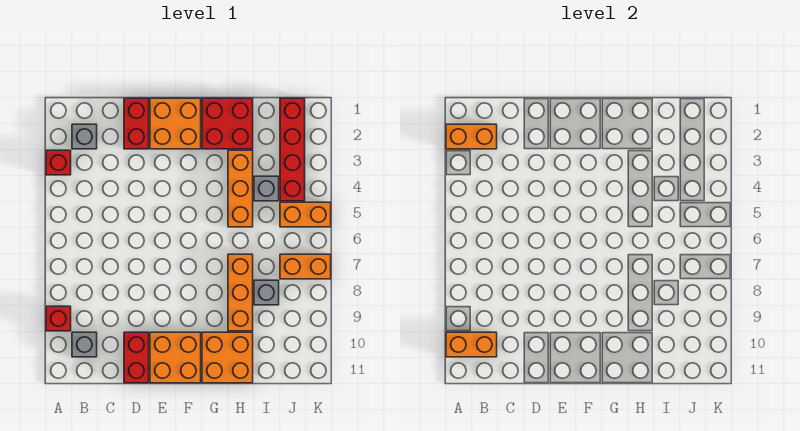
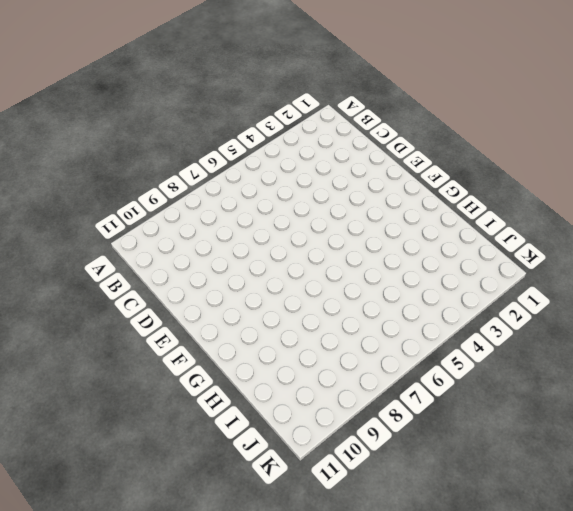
none -> red 1x1 brick [46,150,71,175]
none -> red 1x1 brick [46,306,71,331]
none -> grey 1x1 brick [72,124,97,149]

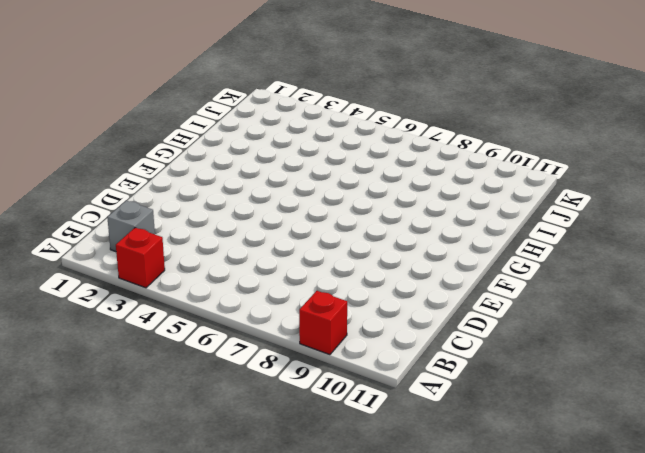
none -> grey 1x1 brick [72,332,97,357]
none -> red 1x2 brick [124,98,149,149]
none -> red 1x2 brick [124,332,149,383]

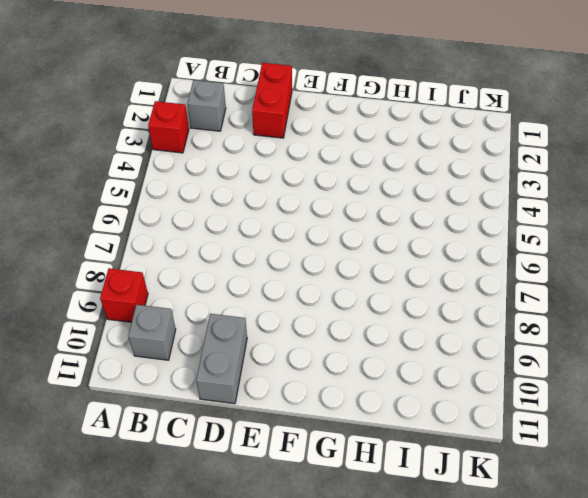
grey 1x2 brick [196,314,247,404] -> red 1x2 brick [124,332,149,383]
none -> orange 2x2 brick [150,98,201,149]
none -> orange 2x2 brick [150,332,201,383]
none -> red 2x2 brick [202,98,253,149]

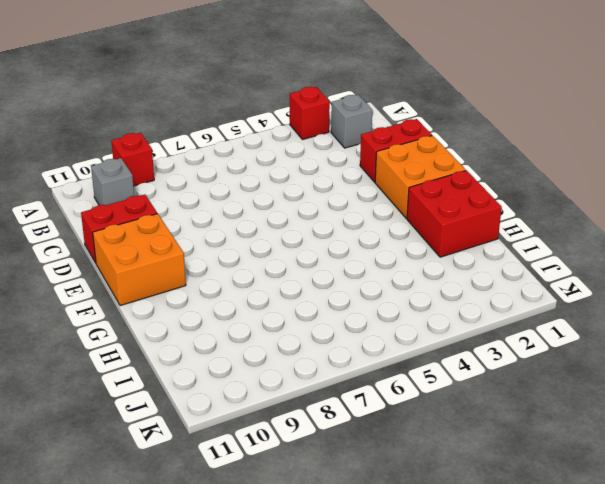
none -> orange 2x2 brick [202,332,253,383]
none -> orange 1x3 brick [228,150,253,227]
none -> orange 1x3 brick [228,254,253,331]

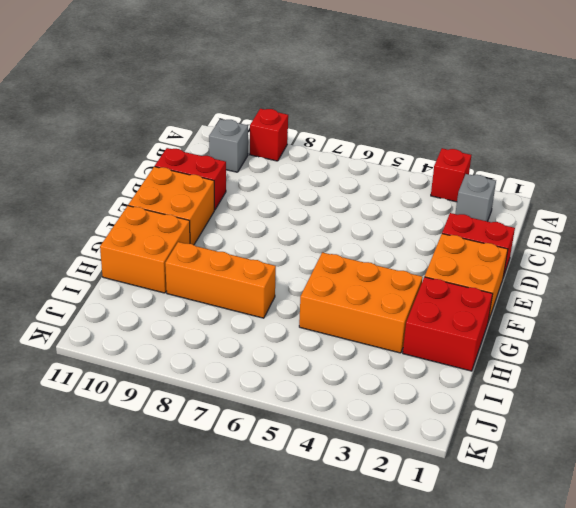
orange 2x3 brick [299,252,422,353] -> orange 1x3 brick [228,150,253,227]
none -> grey 1x1 brick [254,176,279,201]
none -> grey 1x1 brick [254,280,279,305]
none -> red 1x4 brick [280,98,305,201]

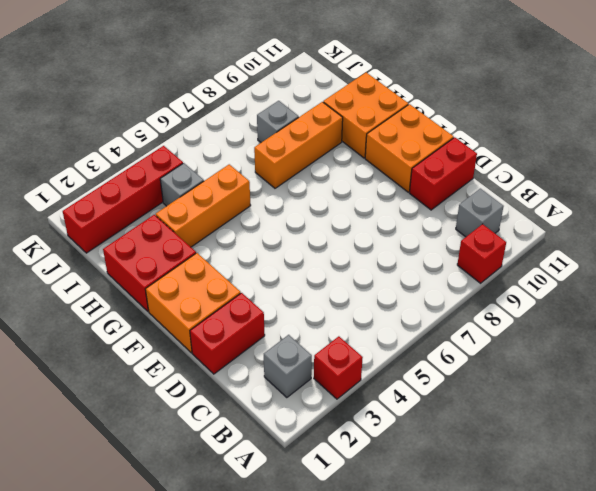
none -> orange 1x2 brick [280,202,331,227]
none -> orange 1x2 brick [280,254,331,279]
none -> orange 1x2 brick [446,124,497,149]

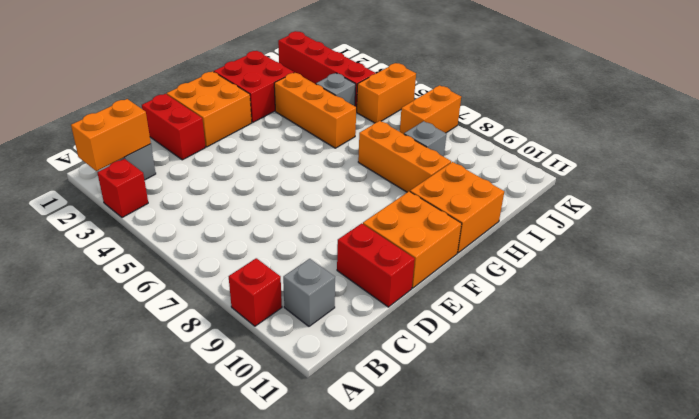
none -> orange 1x2 brick [446,332,497,357]

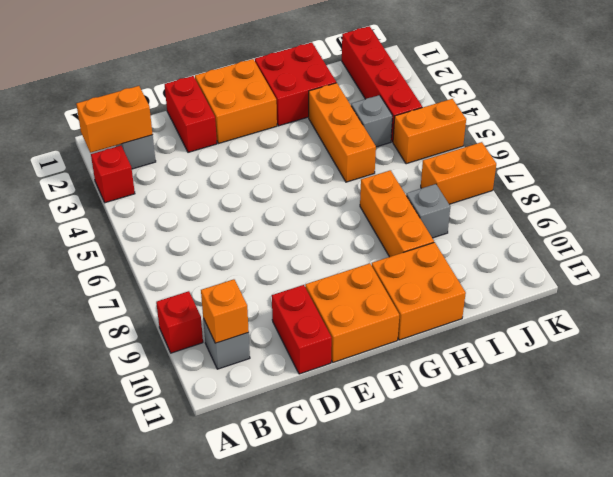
orange 1x1 brick [201,279,249,343] -> orange 1x2 brick [446,332,497,357]

